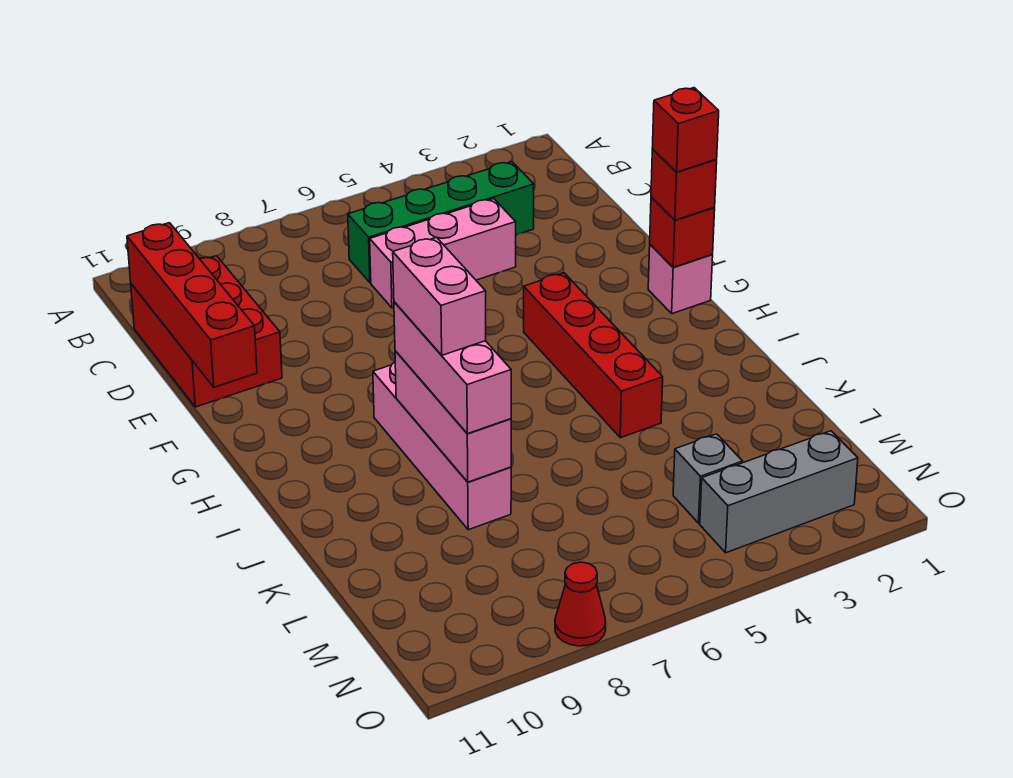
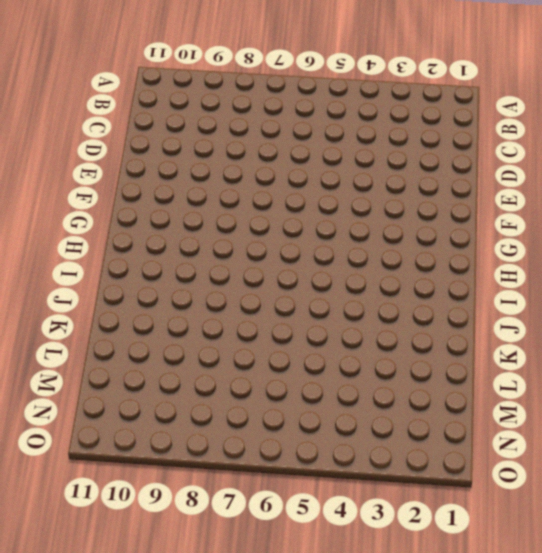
none -> green 1x4 brick [348,162,534,283]
none -> red 2x3 brick [131,256,282,407]
none -> pink 1x3 brick [370,199,516,308]

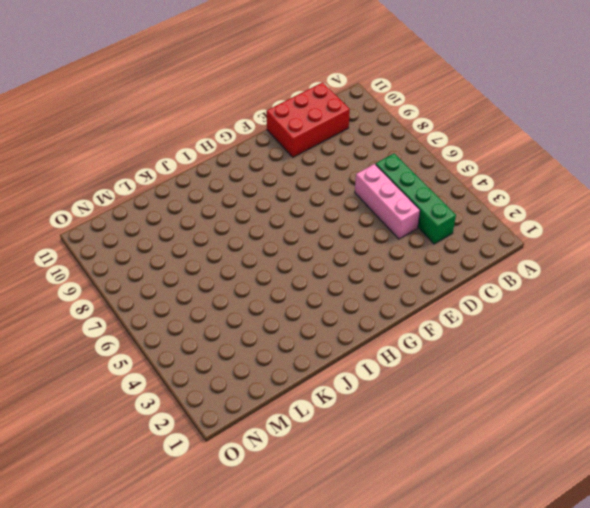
none -> pink 1x1 brick [648,245,713,314]
none -> red 1x4 brick [524,273,663,438]
none -> pink 1x4 brick [373,362,511,530]

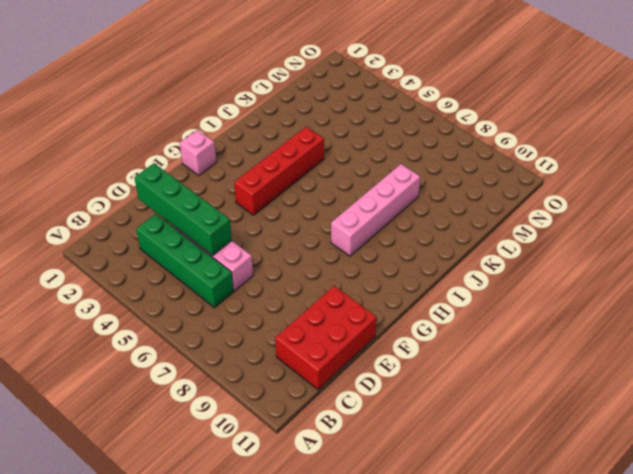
green 1x4 brick [135,163,232,256] -> none
none -> grey 1x1 brick [673,434,743,523]
none -> grey 1x3 brick [700,431,858,553]
none -> red 1x1 cone [555,562,606,646]

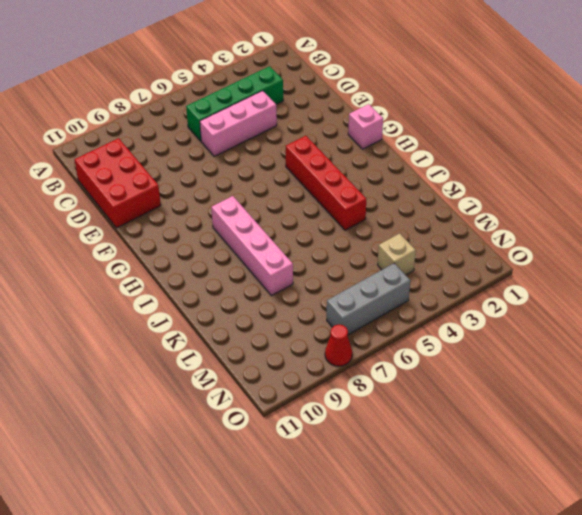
tan 1x1 brick [378,233,416,275] -> grey 1x1 brick [673,434,743,523]
grey 1x3 brick [327,263,410,335] -> grey 1x3 brick moved to [700,431,858,553]
none -> red 1x4 brick [127,223,257,387]
none -> red 1x1 brick [650,197,715,267]
none -> pink 1x3 brick [395,351,511,482]

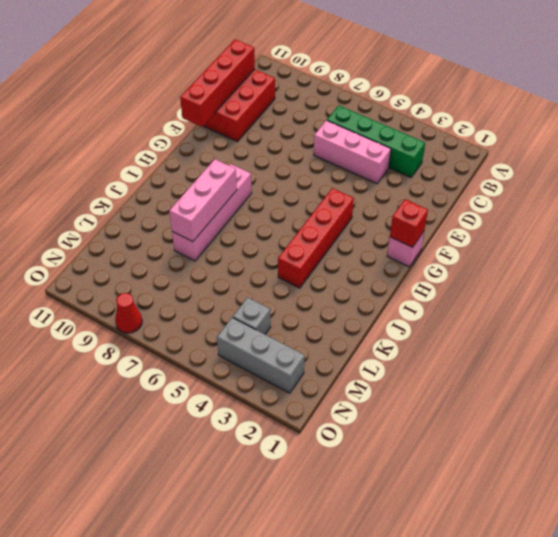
none -> red 1x1 brick [651,149,717,220]
none -> pink 1x3 brick [394,302,511,434]
none -> red 1x1 brick [652,88,719,172]

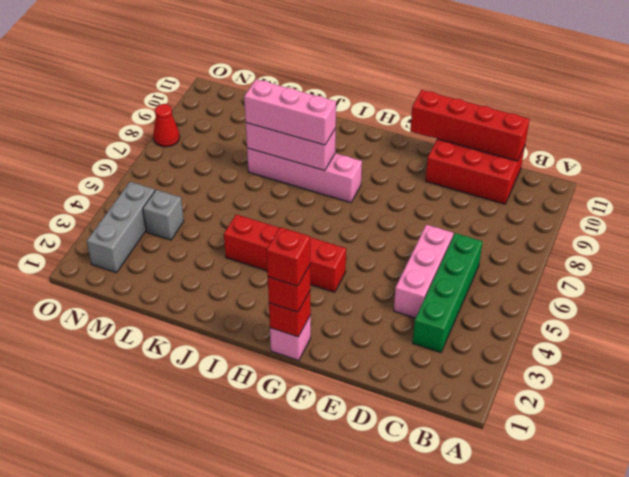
none -> pink 1x2 brick [393,237,486,355]

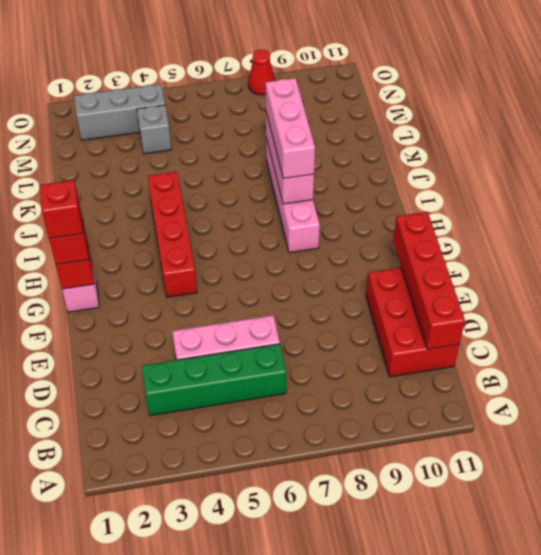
none -> pink 1x2 brick [393,237,486,355]

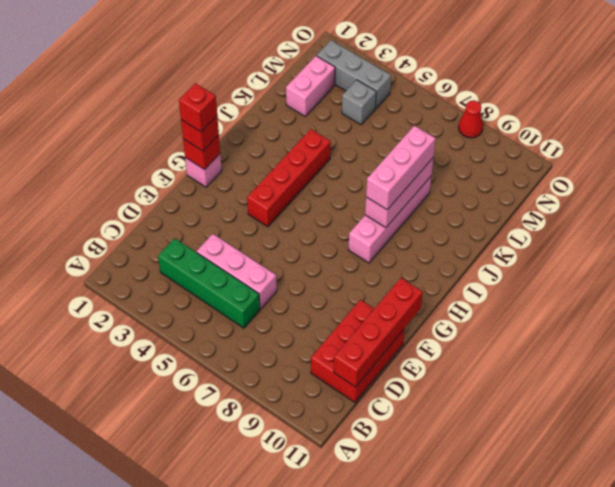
pink 1x2 brick [286,56,335,116] -> pink 1x2 brick moved to [393,237,486,355]

